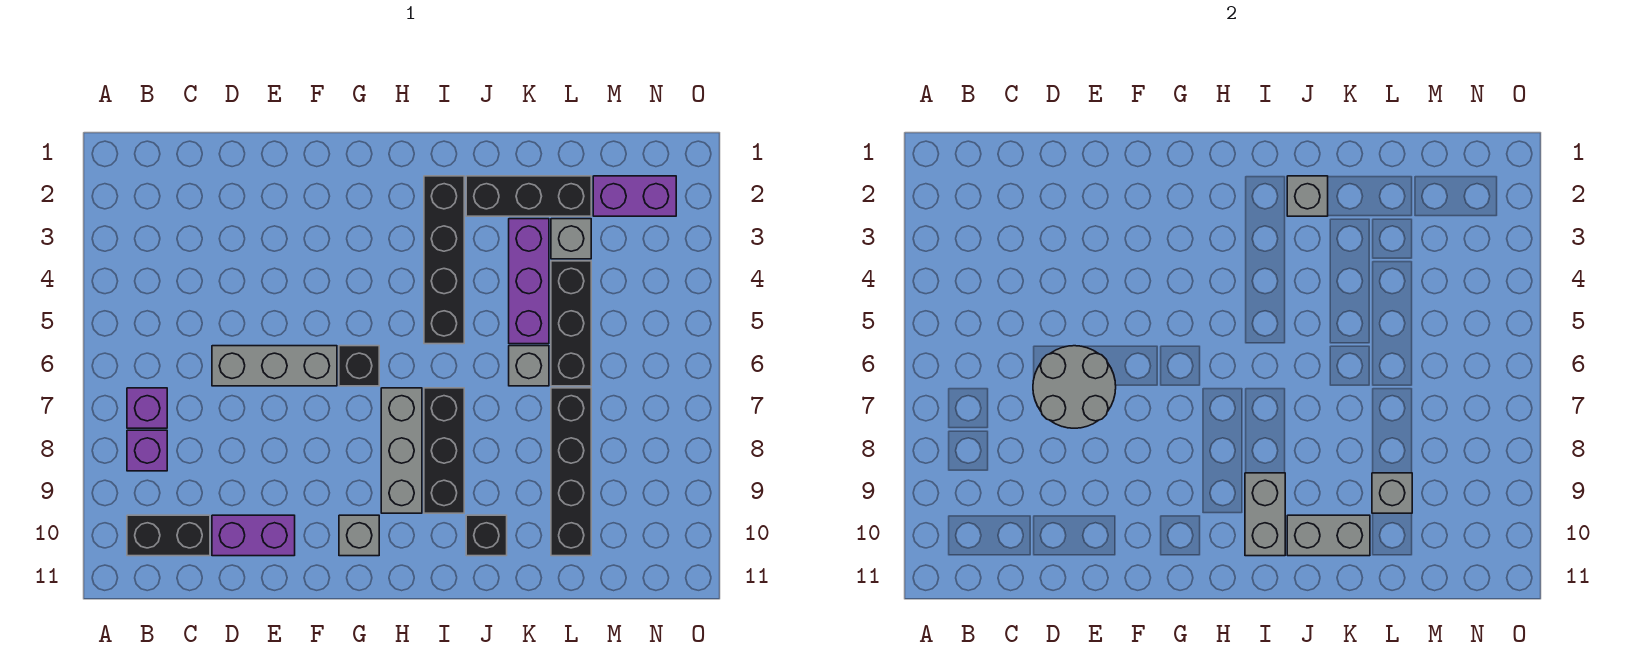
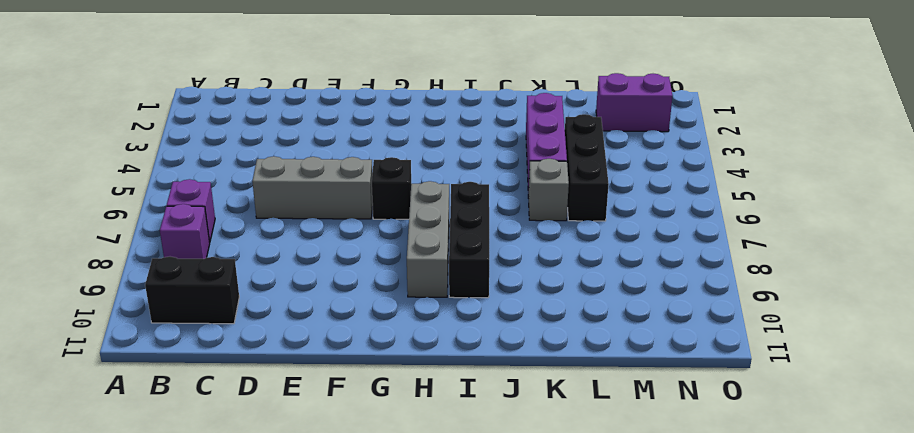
none -> purple 1x2 brick [212,515,295,556]
none -> grey 1x1 brick [339,515,379,556]
none -> black 1x4 brick [424,176,464,344]

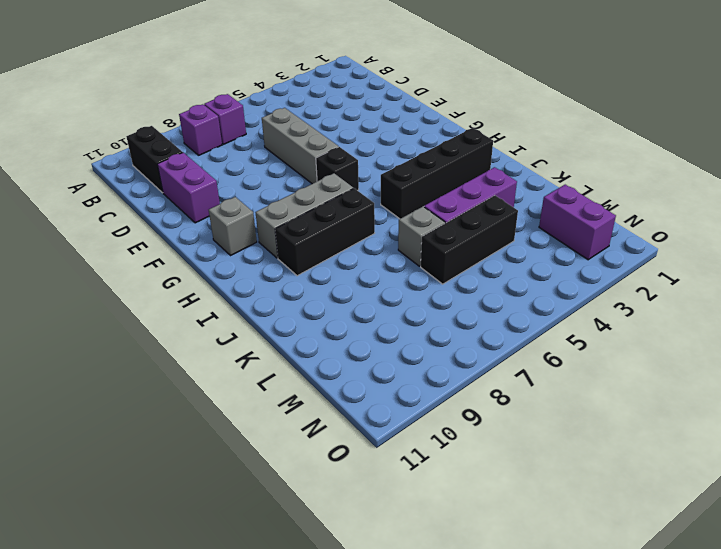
none -> black 1x3 brick [466,176,591,216]
none -> black 1x1 brick [466,515,507,556]
none -> grey 1x1 brick [551,219,591,259]

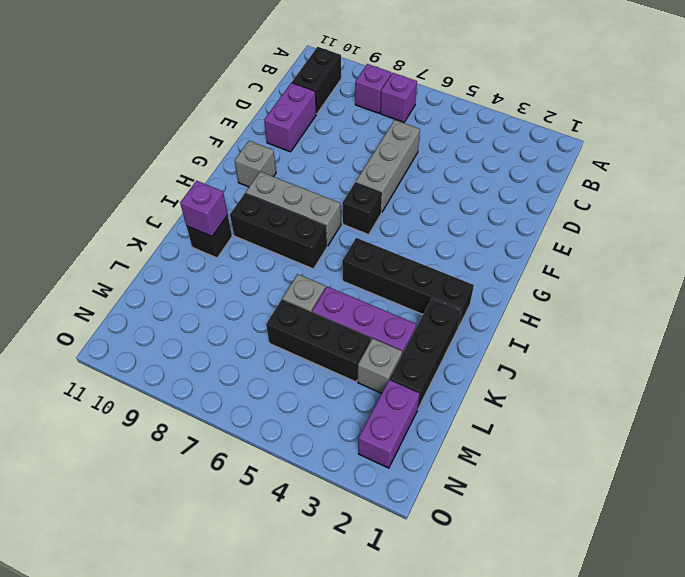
purple 1x1 brick [180,181,228,236] -> grey 1x2 brick [1287,515,1370,556]
none -> black 1x4 brick [551,388,591,556]
none -> grey 2x2 round brick [1033,346,1116,428]
none -> grey 1x2 brick [1245,473,1285,556]

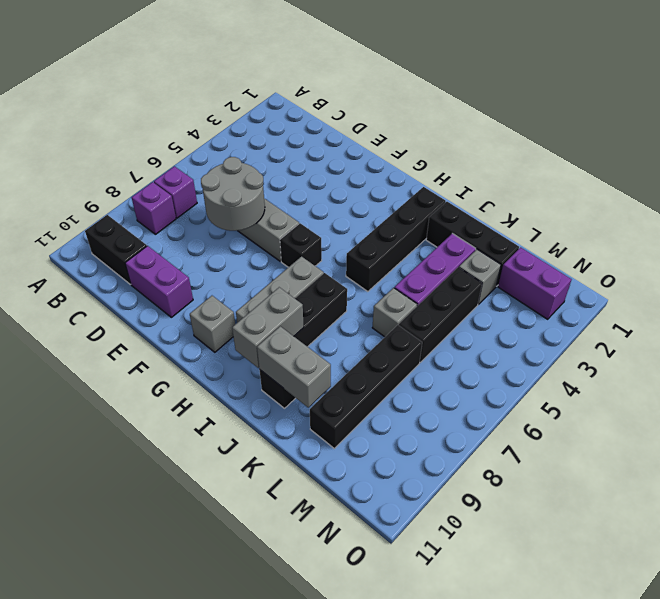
none -> grey 1x1 brick [1287,176,1328,216]
none -> grey 1x1 brick [1372,473,1412,513]

